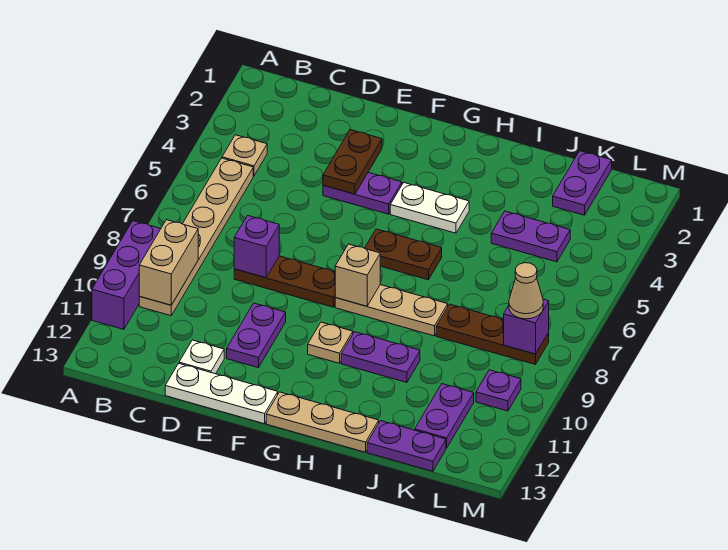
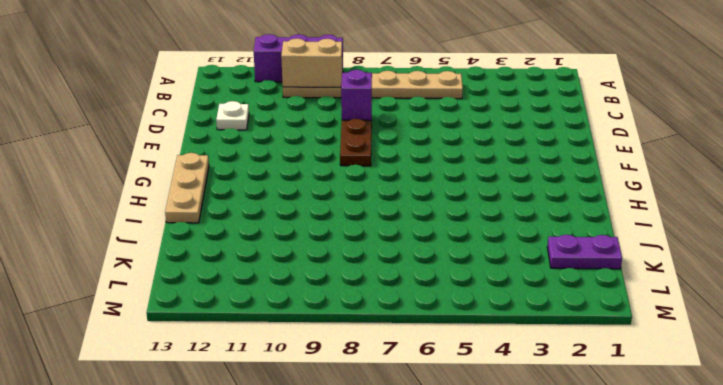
none -> tan 1x1 plate [222,135,267,176]
none -> white 1x3 plate [165,363,278,424]
none -> purple 1x2 plate [323,172,402,214]

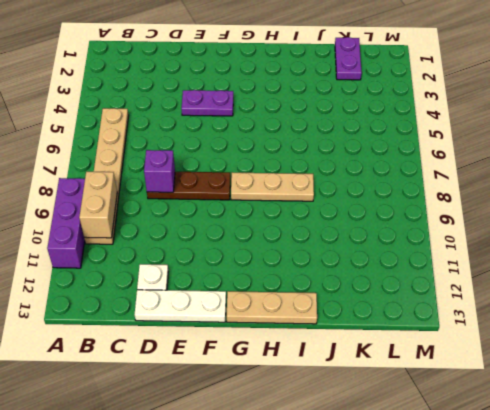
none -> tan 1x1 plate [222,135,267,176]
none -> purple 1x2 plate [227,303,286,368]
none -> white 1x2 plate [390,183,469,233]

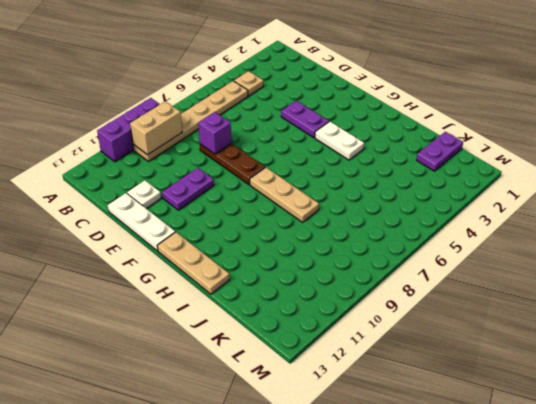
none -> brown 1x2 plate [365,229,442,280]
none -> tan 1x1 plate [308,322,353,363]
none -> purple 1x2 plate [341,332,420,382]

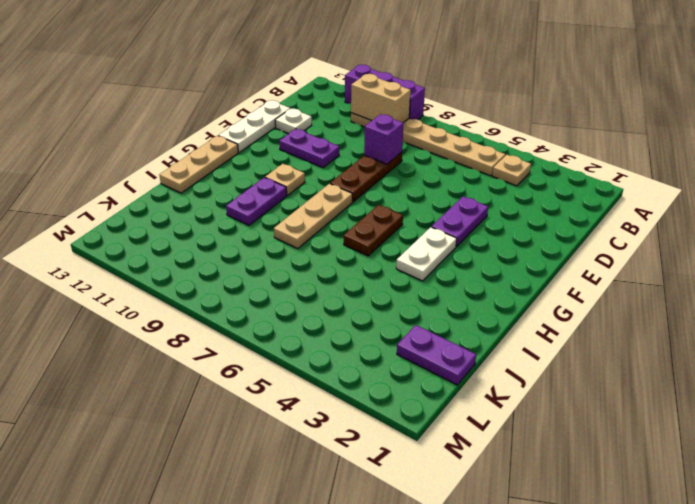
none -> purple 1x2 plate [491,211,570,262]
none -> brown 1x3 plate [436,304,549,365]
none -> purple 1x2 plate [367,421,446,471]

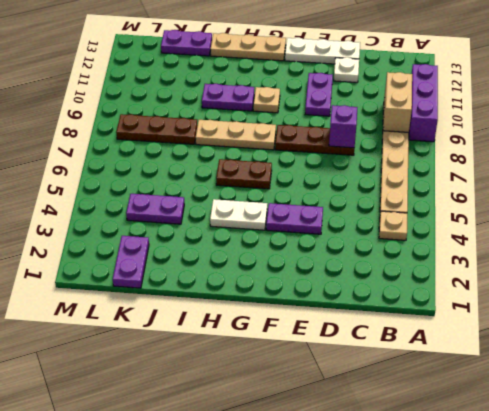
none -> purple 1x2 plate [415,384,474,448]
none -> purple 1x1 plate [476,370,521,411]
none -> brown 1x2 plate [323,130,382,194]

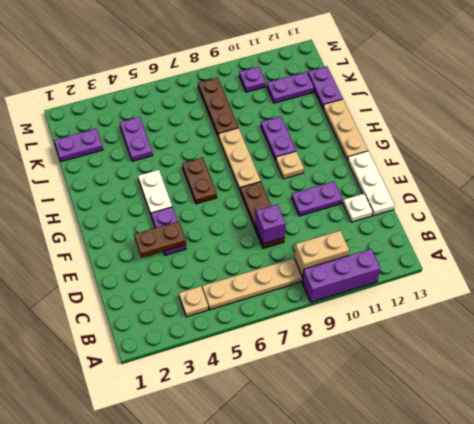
none -> tan 1x1 brick [335,244,380,306]
none -> purple 1x1 brick [504,299,549,354]
none -> tan 1x1 cone [509,263,543,319]

